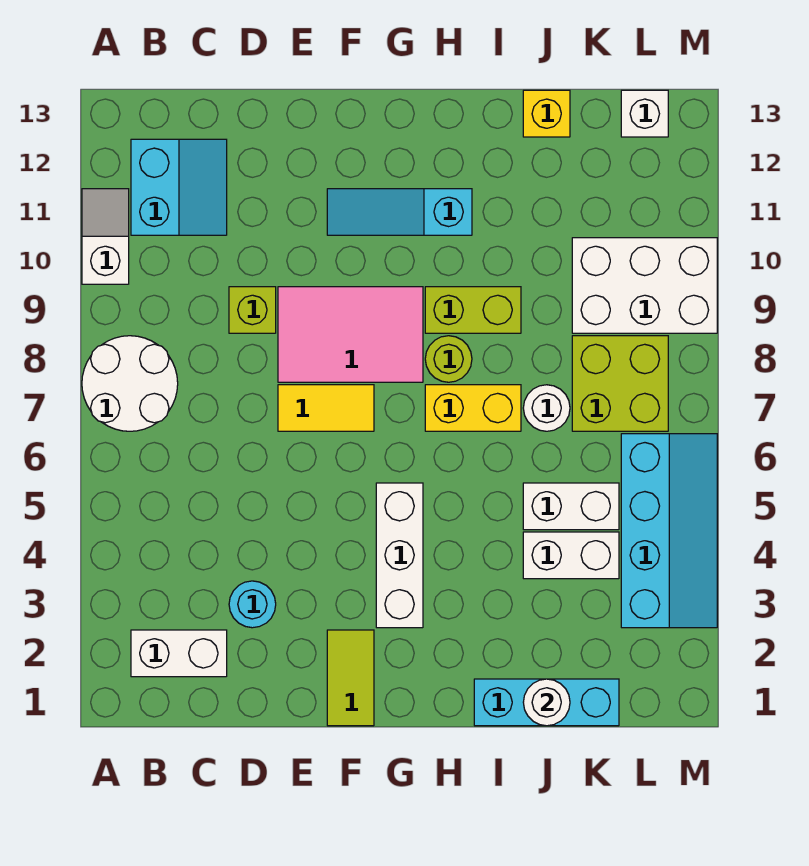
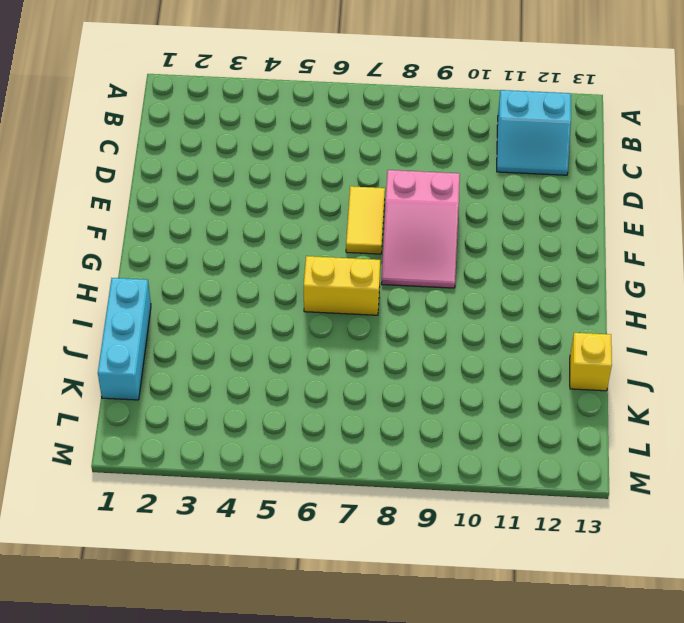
pink 2x3 slope [381,170,460,288] -> pink 2x3 tile [278,287,423,382]
yellow 1x2 brick [304,256,380,315] -> yellow 1x2 brick turned to [425,385,521,431]
none -> white 2x2 round brick [82,336,178,431]
none -> white 1x2 slope [82,189,129,284]
none -> white 1x2 brick [131,630,227,677]

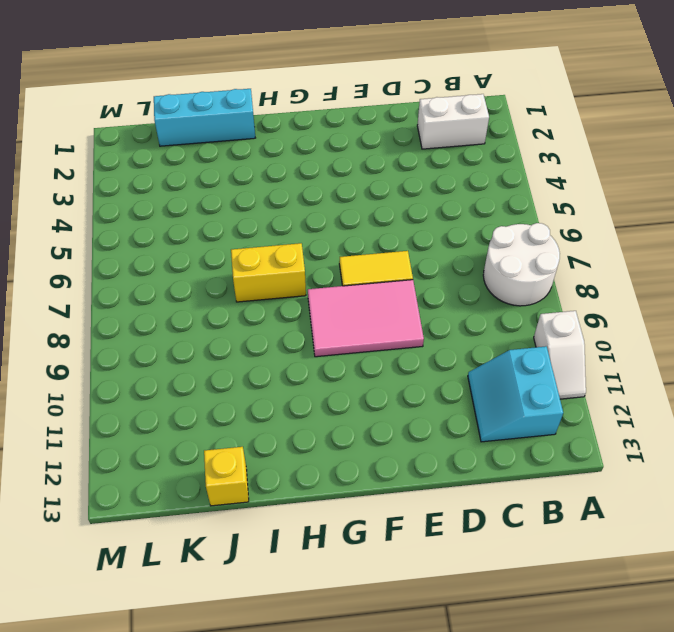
none -> cyan 1x1 round brick [229,581,276,628]
none -> lime 1x1 brick [229,287,276,333]
none -> lime 1x2 tile [327,630,374,726]

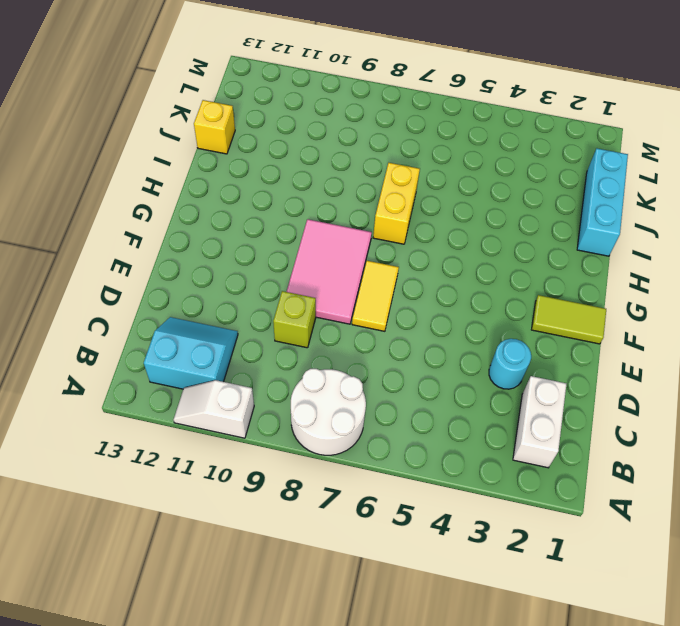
none -> cyan 1x3 slope [327,189,472,235]
none -> white 1x3 brick [376,483,423,628]
none -> lime 1x1 round brick [425,336,472,382]

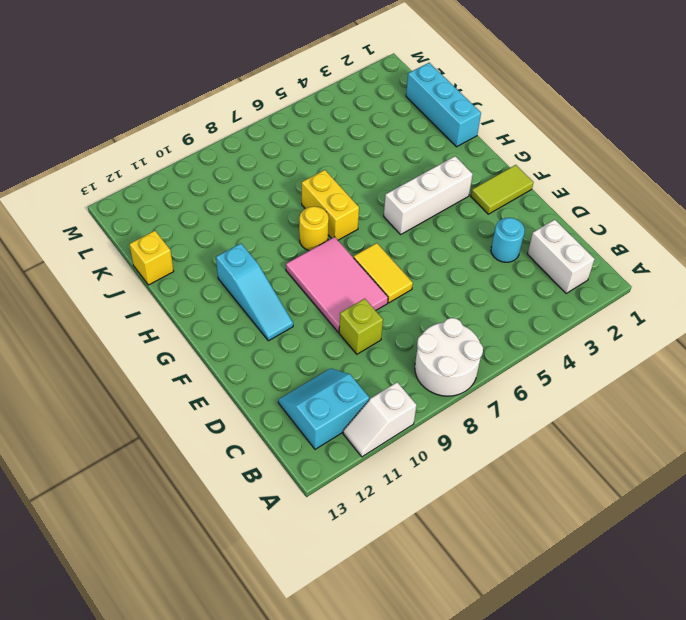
yellow 1x1 round brick [299,206,329,251] -> lime 1x1 round brick [425,336,472,382]
none -> lime 1x2 brick [425,287,521,333]
none -> white 1x2 brick [523,532,619,579]
none -> white 1x2 brick [523,483,619,530]

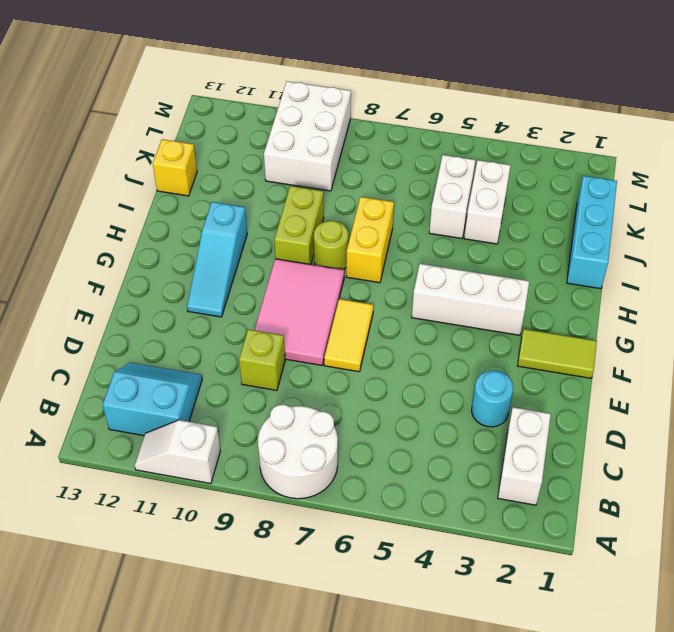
none -> white 1x1 round brick [523,385,570,431]
none -> lime 2x2 brick [572,336,668,431]
none -> cyan 2x4 slope [621,434,717,628]

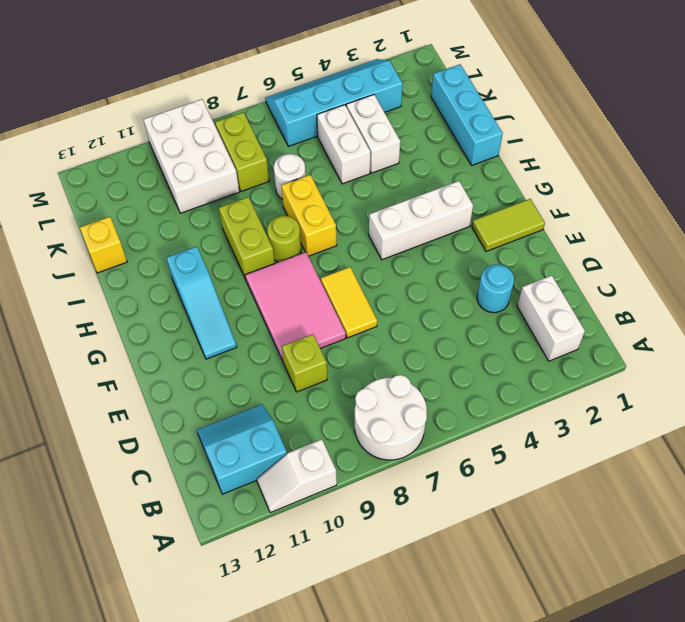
lime 1x2 brick [215,112,269,192] -> lime 2x2 brick [572,336,668,431]
none -> white 1x1 brick [621,90,668,137]
none -> white 1x1 round brick [523,679,570,726]

